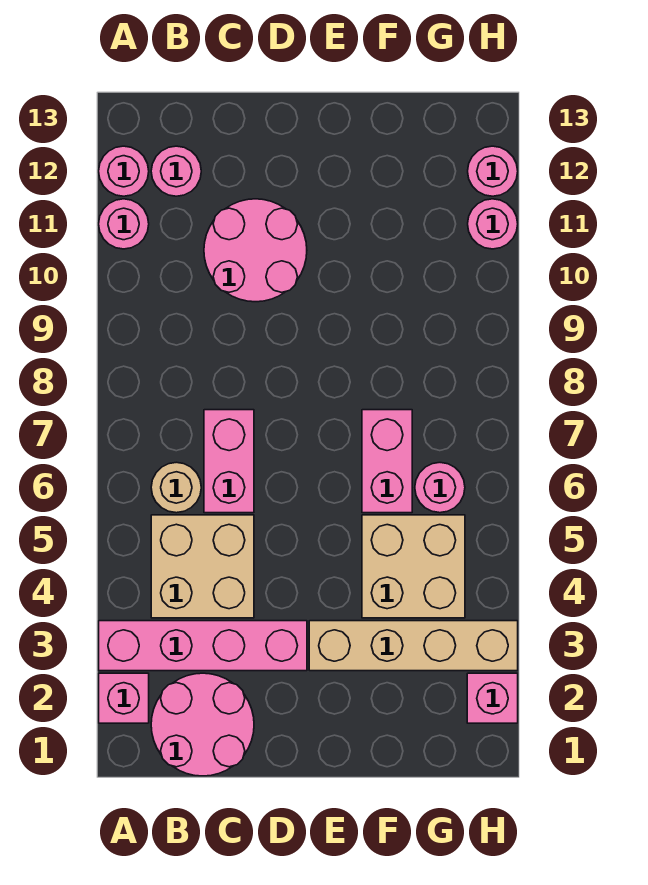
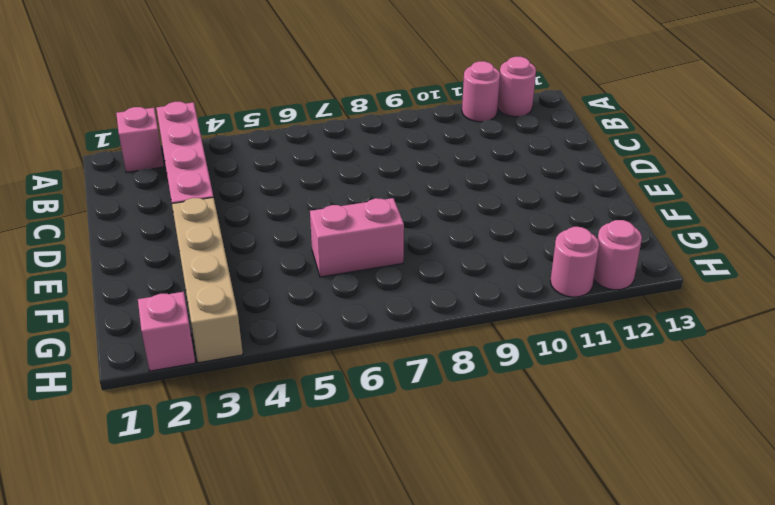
none -> pink 2x2 round brick [151,673,254,776]
none -> tan 2x2 brick [151,515,254,618]
none -> tan 1x1 round brick [151,462,201,513]

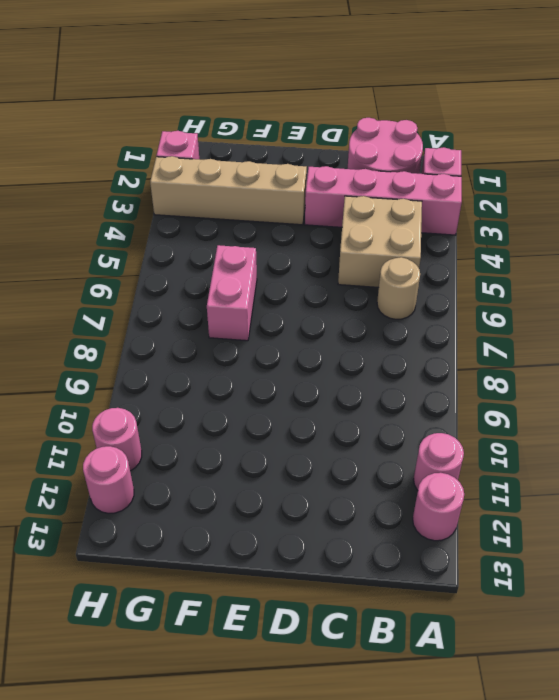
none -> pink 1x1 round brick [151,146,201,196]
none -> pink 1x2 brick [204,410,254,513]
none -> pink 2x2 round brick [204,199,307,302]

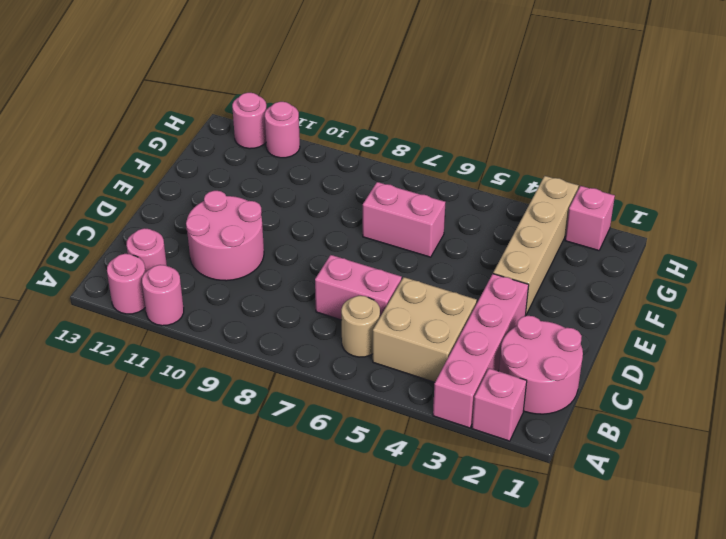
none -> tan 2x2 brick [362,515,465,618]
none -> pink 1x1 round brick [415,463,465,513]

